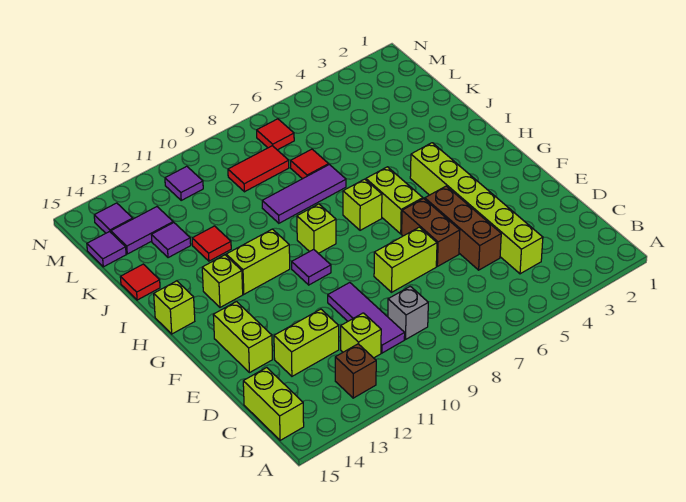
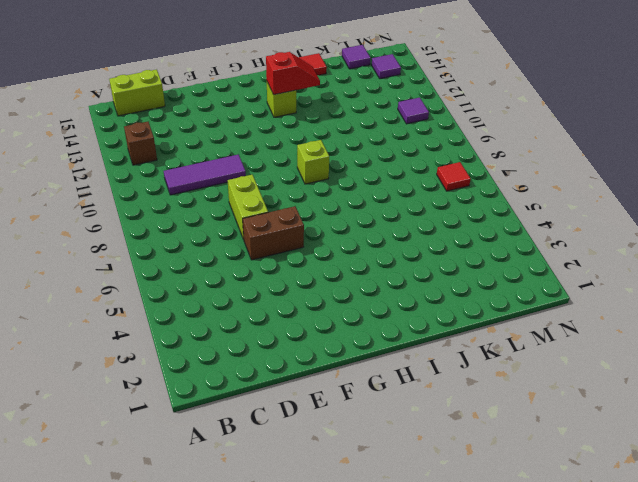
red 1x2 slope [266,52,320,95] -> none
none -> lime 1x6 brick [410,143,543,274]
none -> grey 1x1 brick [388,286,428,339]
none -> lime 1x1 brick [341,313,381,358]

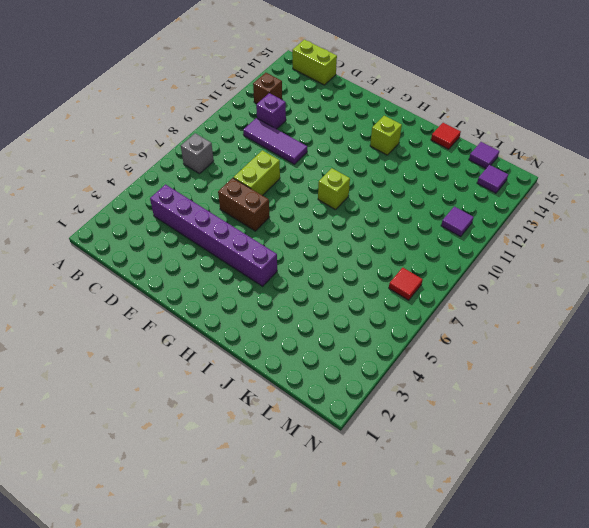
grey 1x1 brick [181,133,214,174] -> grey 1x1 brick moved to [388,286,428,339]
purple 1x6 brick [150,185,277,286] -> lime 1x6 brick [410,143,543,274]
purple 1x1 brick [256,93,286,129] -> lime 1x1 brick [341,313,381,358]
none -> brown 1x3 brick [425,186,501,270]
none -> lime 1x2 brick [274,309,339,376]
none -> lime 1x2 brick [213,302,272,373]

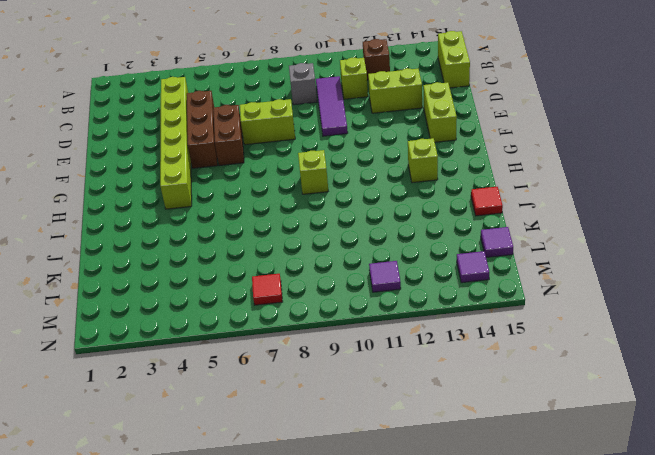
none -> lime 1x2 brick [366,167,423,234]
none -> purple 1x1 tile [292,249,331,285]
none -> lime 1x1 brick [343,179,382,230]

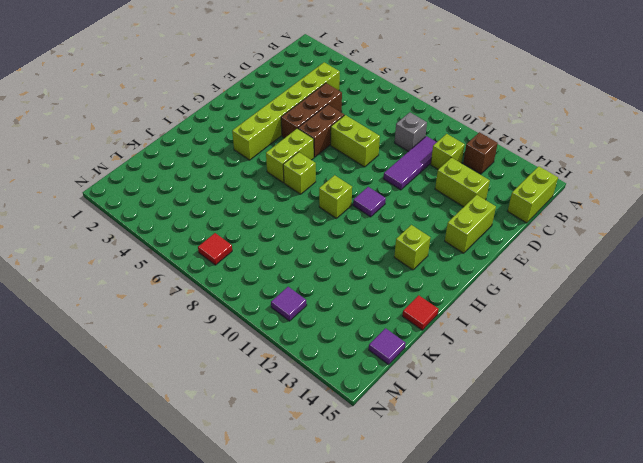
none -> lime 1x2 brick [226,229,290,294]
none -> lime 1x1 brick [154,281,195,334]
none -> purple 1x3 tile [262,165,346,223]

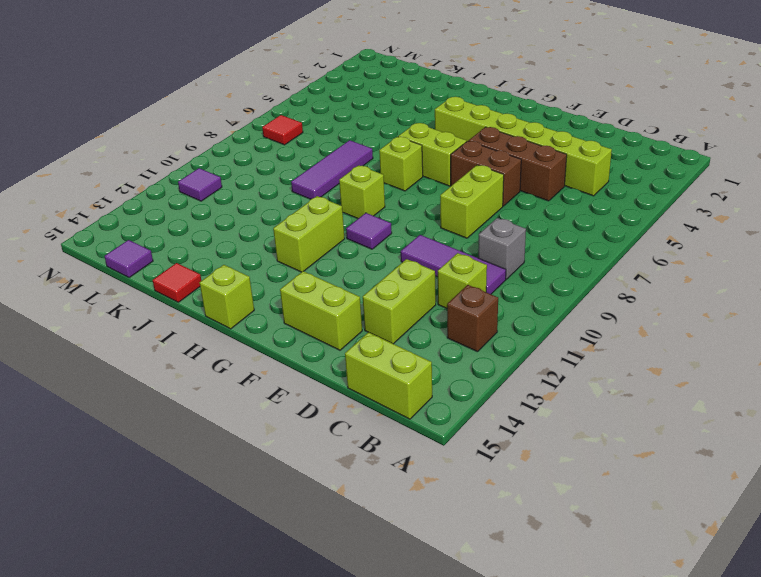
none -> lime 1x1 brick [202,255,243,307]
none -> red 1x1 tile [192,226,231,261]
none -> red 1x1 tile [291,149,329,179]

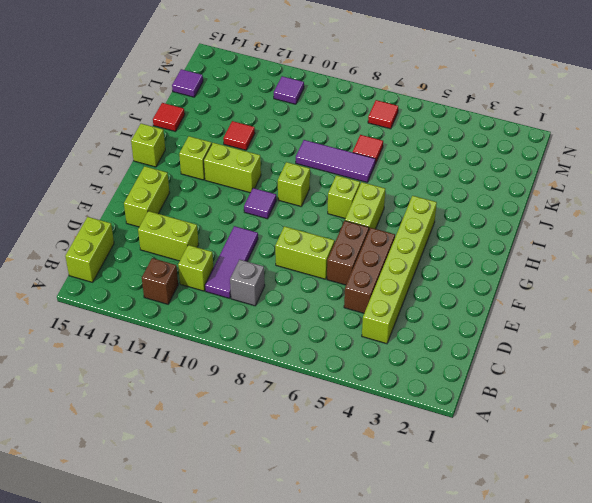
none -> purple 1x1 tile [152,222,191,258]
none -> red 1x2 tile [228,146,289,192]
none -> purple 1x2 tile [111,207,173,254]

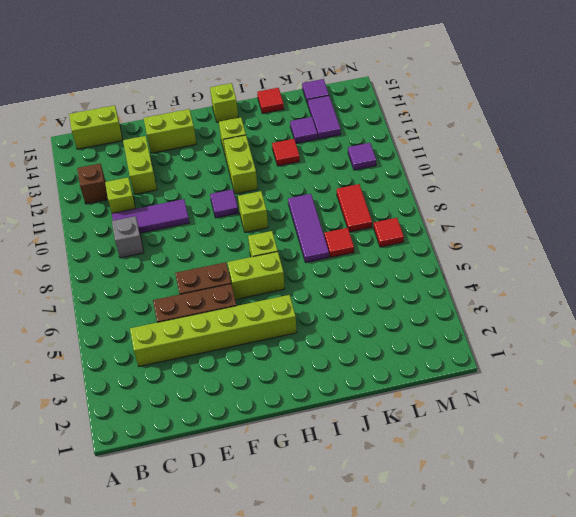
none -> lime 1x2 brick [374,227,437,292]
none -> purple 1x1 tile [94,203,133,233]

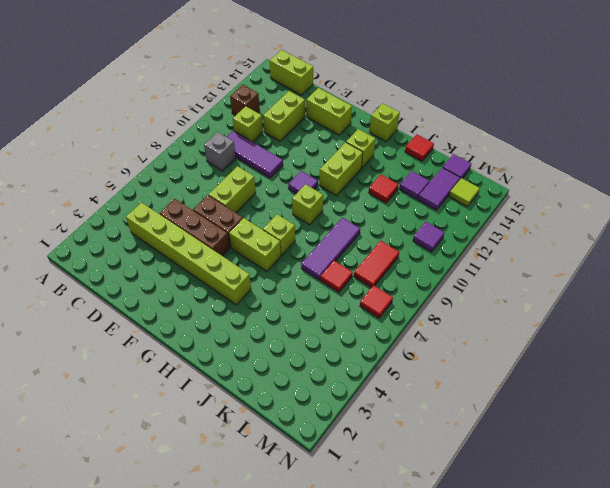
lime 1x1 tile [449,178,480,207] -> purple 1x1 tile [94,203,133,233]

